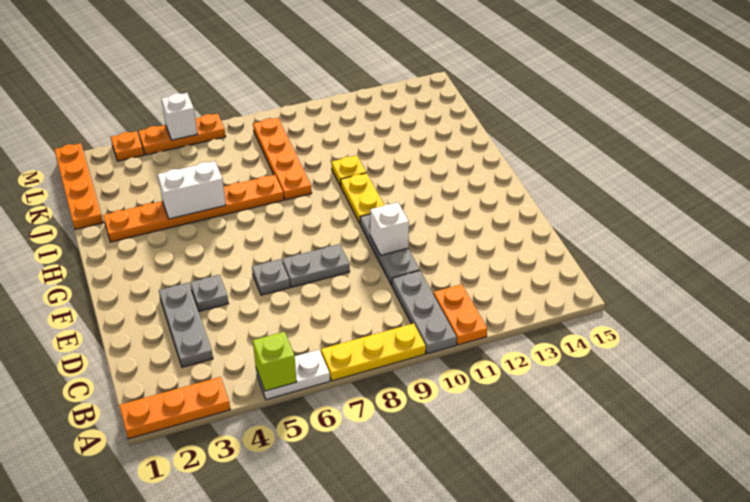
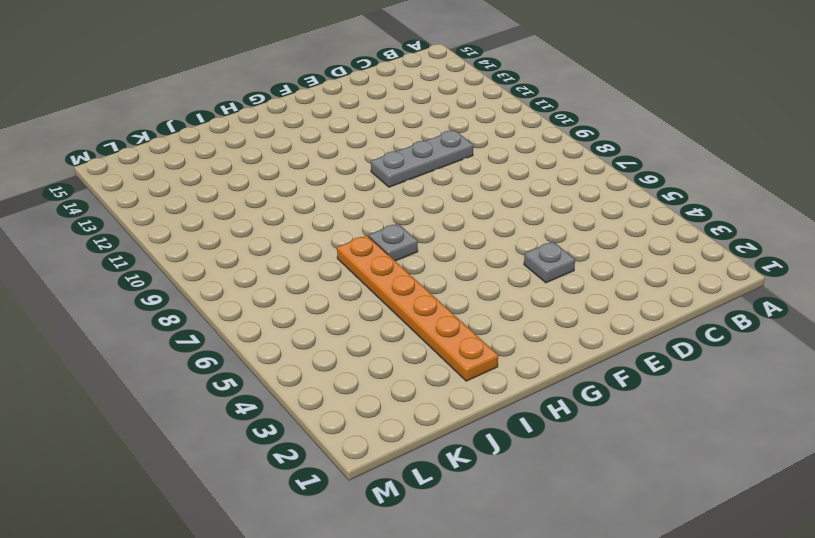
grey 1x1 plate [369,223,418,261] -> grey 1x1 plate moved to [252,259,290,295]
none -> orange 1x3 plate [119,377,230,439]
none -> white 1x2 plate [256,350,330,400]
none -> yellow 1x3 plate [321,323,426,381]

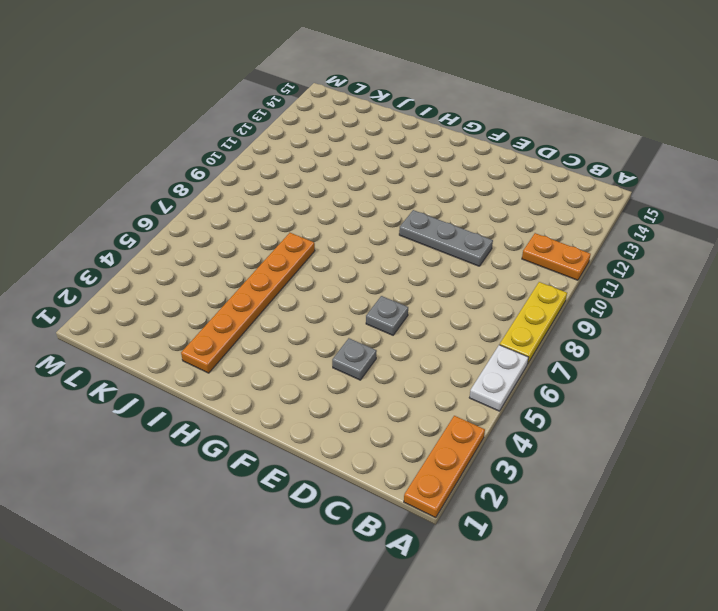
none -> grey 1x3 plate [392,271,457,354]
none -> grey 1x3 plate [159,283,213,367]
none -> grey 1x2 plate [282,244,350,287]

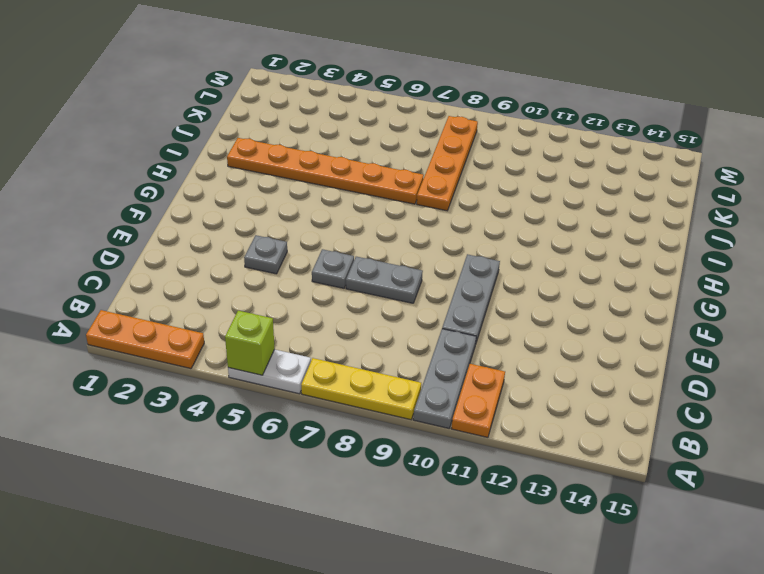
none -> grey 1x3 plate [159,283,213,367]
none -> yellow 1x2 plate [341,173,384,223]
none -> yellow 1x1 plate [332,156,366,186]

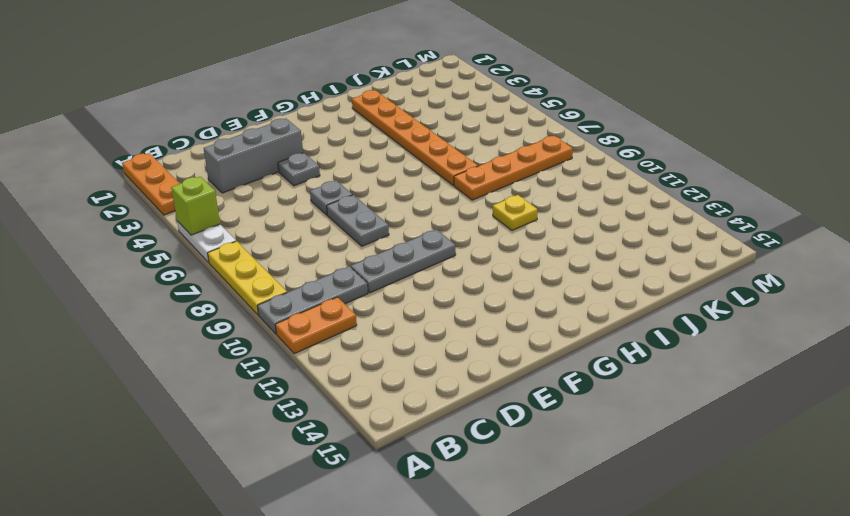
grey 1x3 brick [204,118,303,193] -> grey 1x3 plate [159,283,213,367]
none -> yellow 1x2 plate [341,173,384,223]
none -> orange 1x4 plate [54,143,103,229]
none -> orange 1x1 plate [111,131,144,161]

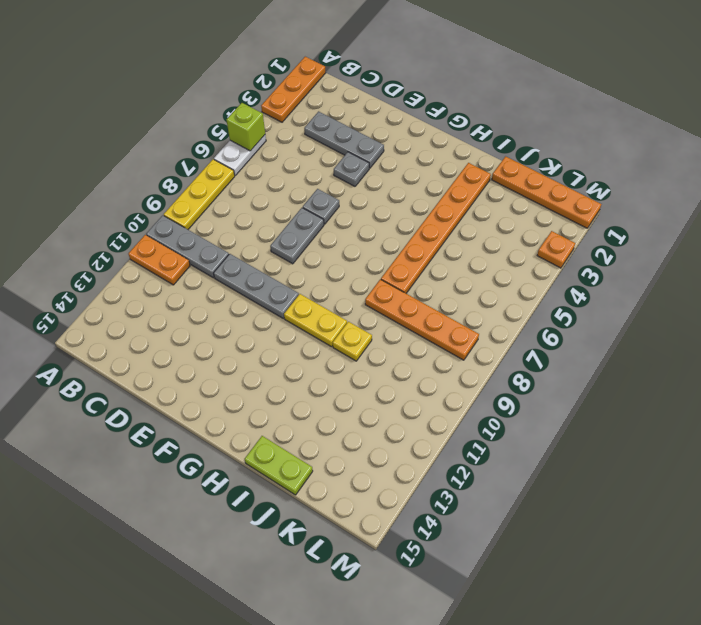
lime 1x2 plate [245,436,313,495] -> none
none -> orange 1x3 plate [138,114,226,155]
none -> white 1x1 brick [370,202,409,255]
none -> white 1x2 brick [158,161,226,219]

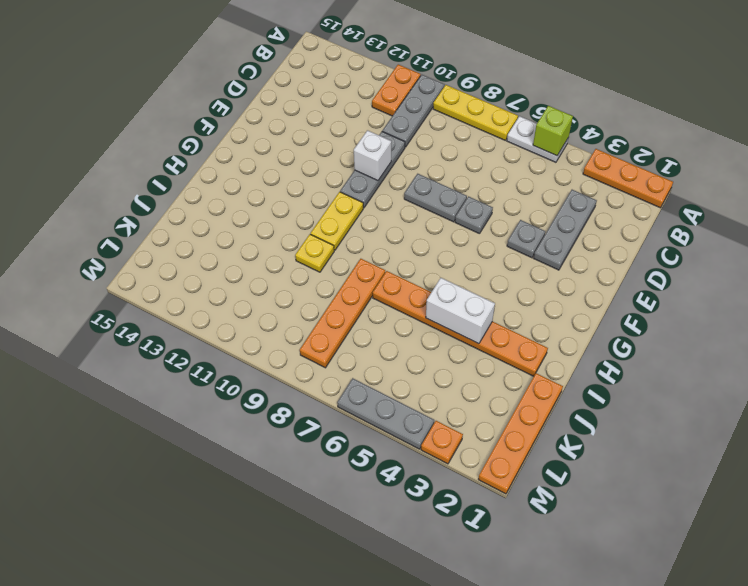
grey 1x3 plate [337,378,434,449] -> orange 1x3 plate [138,114,226,155]
none -> white 1x1 brick [161,93,197,140]

